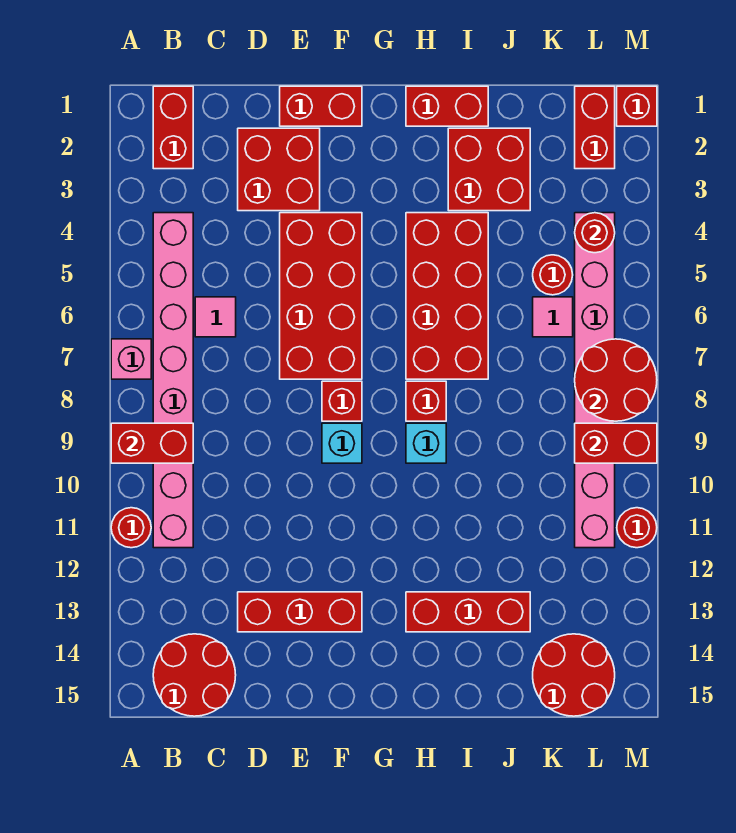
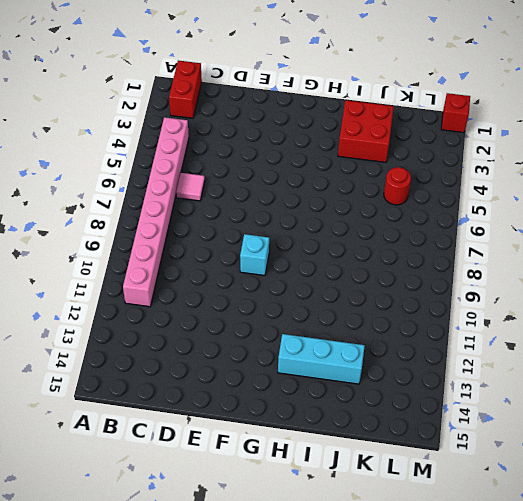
cyan 1x3 brick [278,334,365,384] -> red 1x3 brick [406,592,530,632]
none -> pink 1x1 brick [111,339,151,379]
none -> red 1x1 round brick [111,508,151,548]
none -> red 2x2 round brick [153,634,236,716]

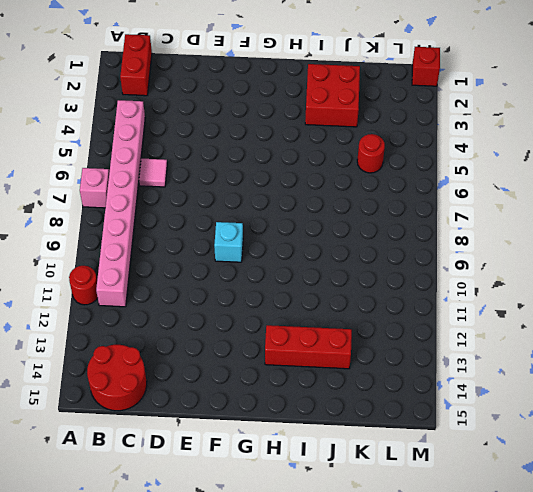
none -> red 2x2 brick [238,128,320,211]
none -> red 1x3 brick [238,592,362,632]
none -> red 1x2 brick [280,86,362,126]

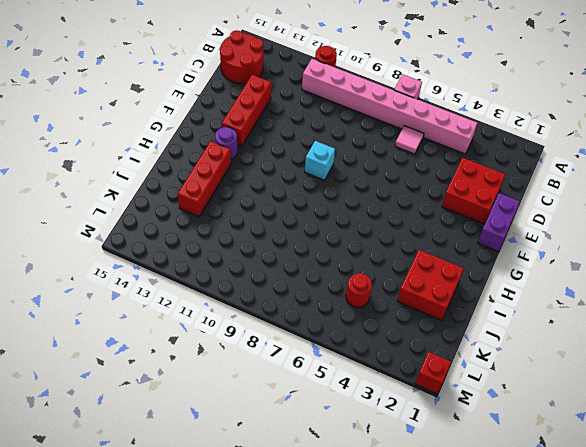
purple 1x2 brick [478,193,520,252] -> red 1x2 brick [280,86,362,126]
purple 1x1 round brick [215,127,237,160] -> none
none -> red 1x2 brick [153,86,193,169]
none -> red 2x4 brick [280,213,362,379]
none -> red 1x1 brick [322,381,362,421]

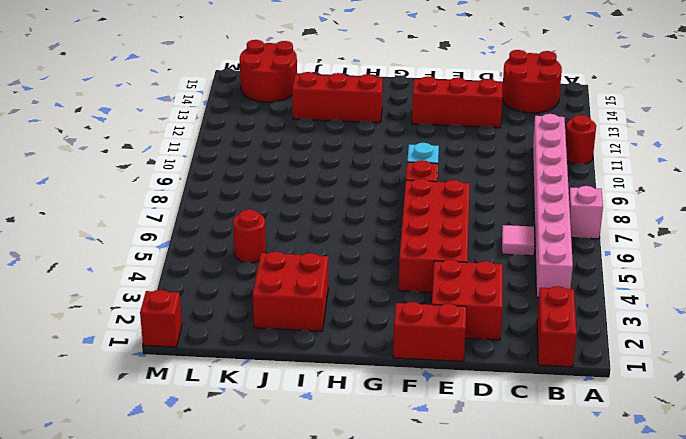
none -> red 1x2 brick [406,86,488,126]
none -> red 2x4 brick [406,213,488,379]
none -> red 1x1 brick [406,381,446,421]

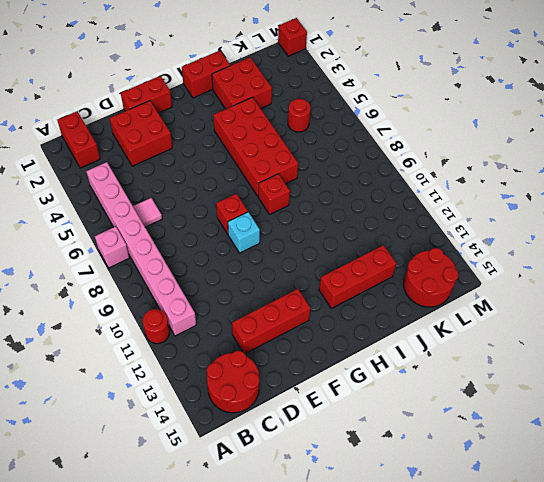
none -> red 2x4 brick [280,213,362,379]
none -> cyan 1x1 brick [406,423,446,463]
none -> pink 1x1 tile [533,297,573,337]

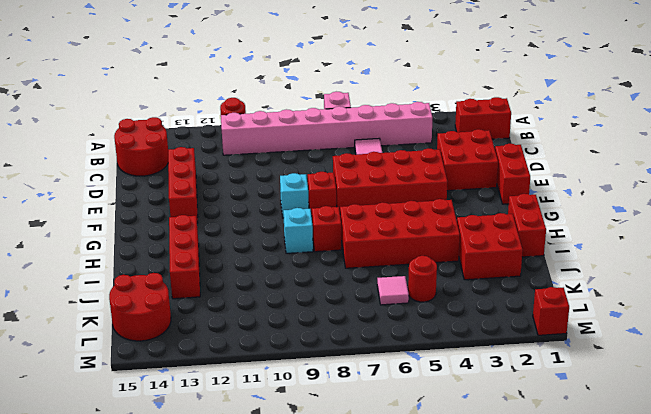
none -> red 1x2 brick [575,86,615,169]
none -> pink 1x8 brick [575,213,615,548]
none -> red 1x1 round brick [617,508,657,548]

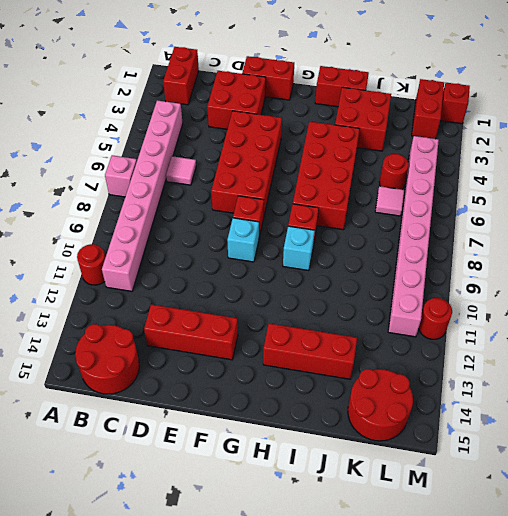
none -> red 1x2 brick [111,423,193,463]
none -> red 1x1 round brick [575,213,615,253]
none -> red 2x2 round brick [575,339,657,421]

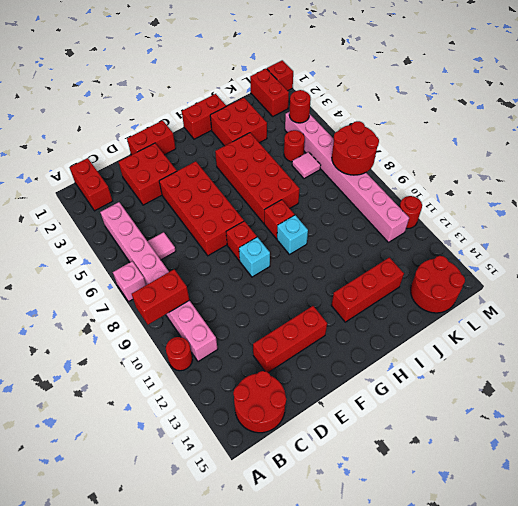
none -> red 1x2 brick [575,423,657,463]

